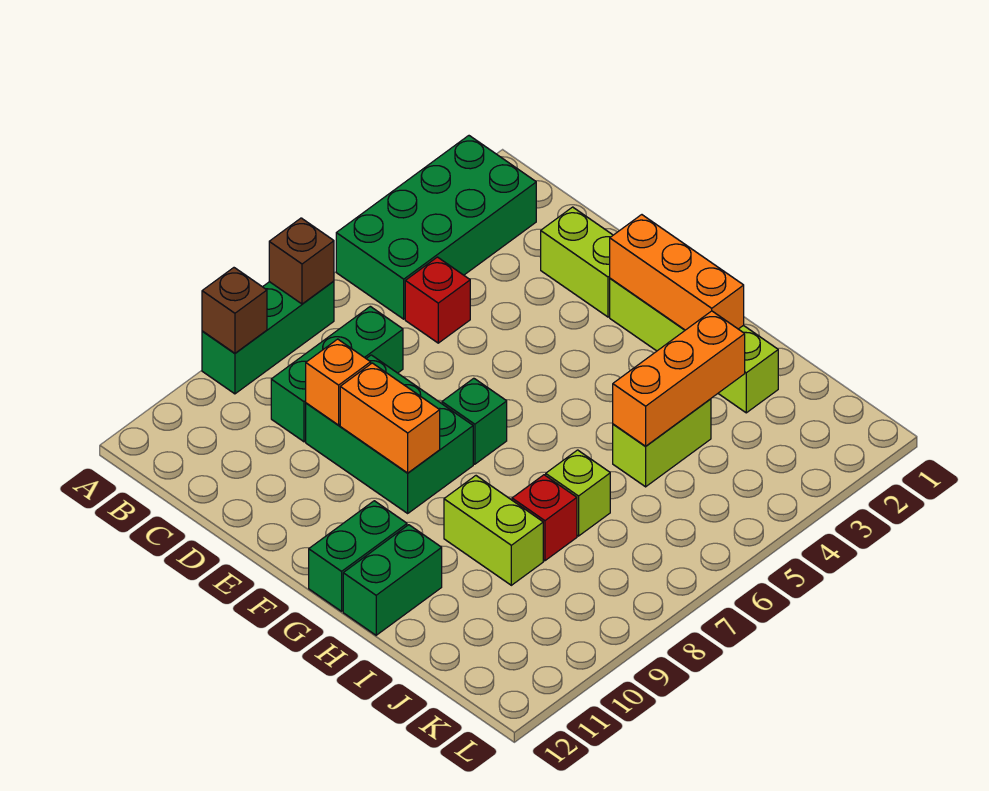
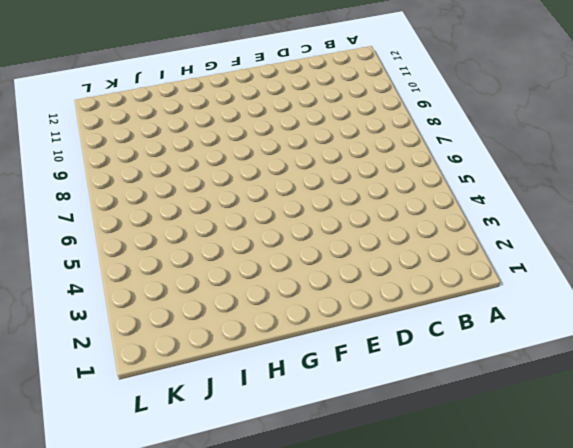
none -> green 2x4 brick [336,136,536,319]
none -> green 1x3 brick [202,281,334,394]
none -> red 1x1 brick [405,257,470,343]

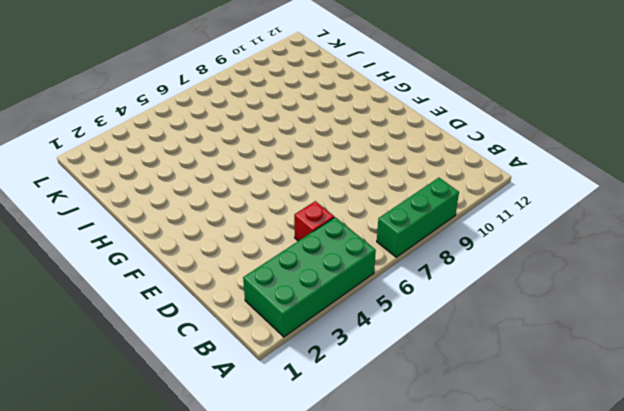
none -> green 1x3 brick [271,306,403,442]
none -> lime 1x2 brick [541,207,613,317]
none -> green 2x3 brick [306,355,473,513]

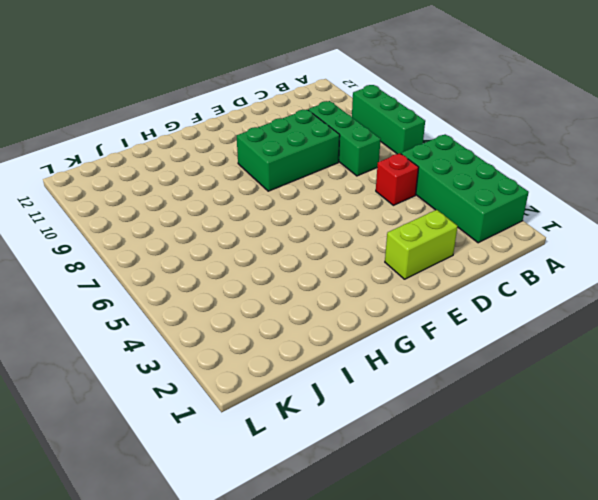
none -> lime 1x4 brick [610,278,778,413]
none -> green 1x1 brick [442,378,507,464]
none -> green 1x2 brick [309,501,407,611]

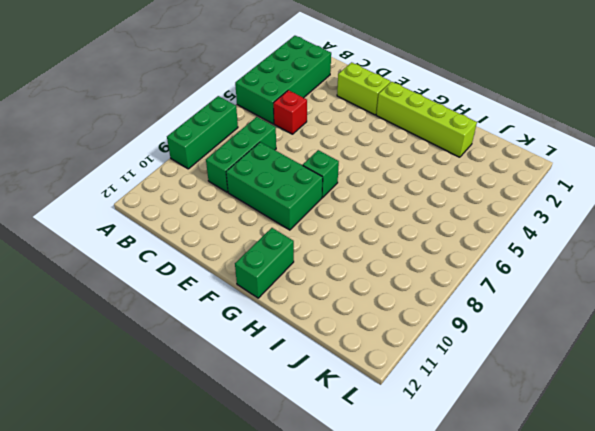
none -> lime 1x2 brick [444,476,543,585]
none -> green 1x2 brick [343,525,442,635]
none -> lime 1x2 brick [613,399,711,487]

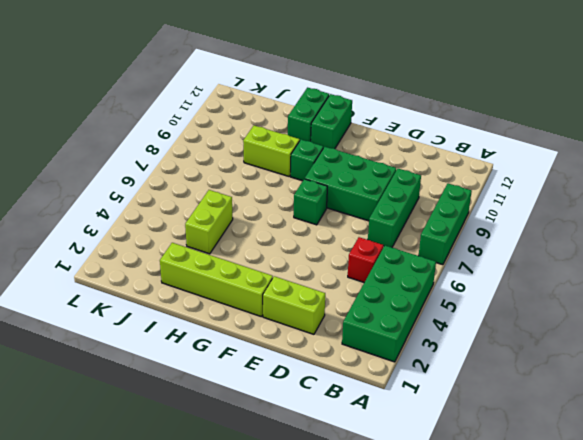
green 1x1 brick [291,140,323,181] -> none
none -> lime 1x1 brick [546,450,610,536]
none -> red 1x1 brick [512,475,577,561]
none -> brown 1x1 brick [269,218,334,304]

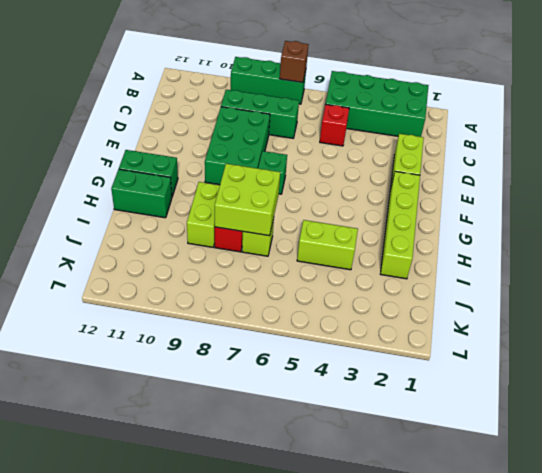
lime 2x2 brick [215,164,280,236] -> none
none -> brown 1x1 brick [202,268,267,353]
none -> orange 1x1 brick [306,339,371,425]
none -> orange 1x2 brick [340,363,440,473]

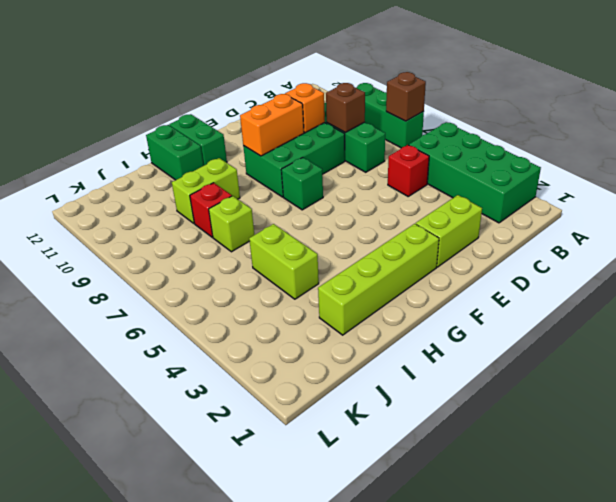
brown 1x1 brick [326,83,365,132] -> brown 1x1 brick moved to [202,268,267,353]
none -> orange 1x3 brick [610,215,744,330]
none -> orange 1x3 brick [613,311,745,446]

